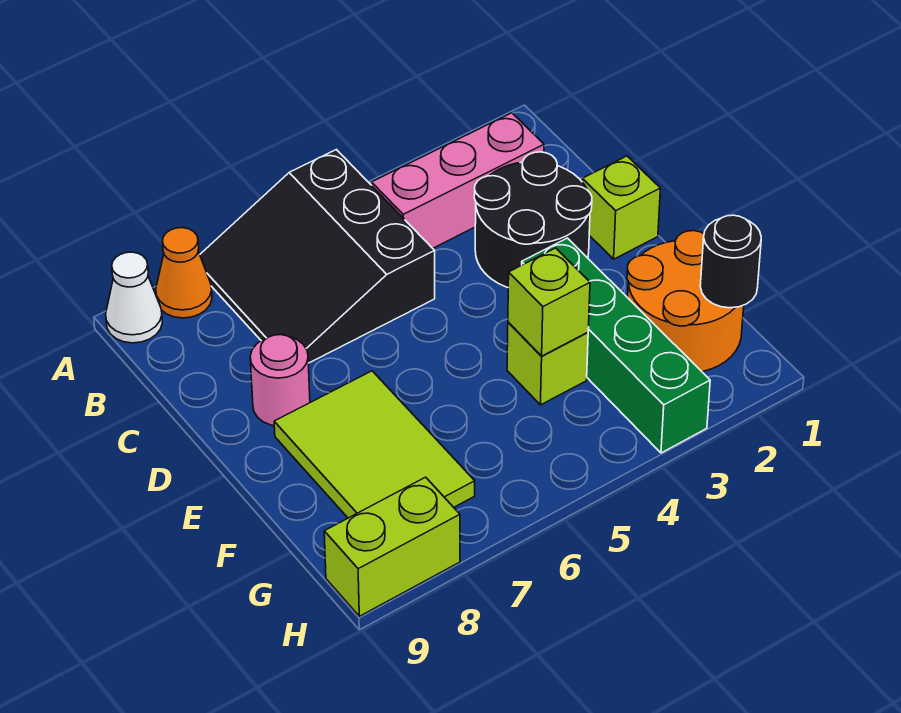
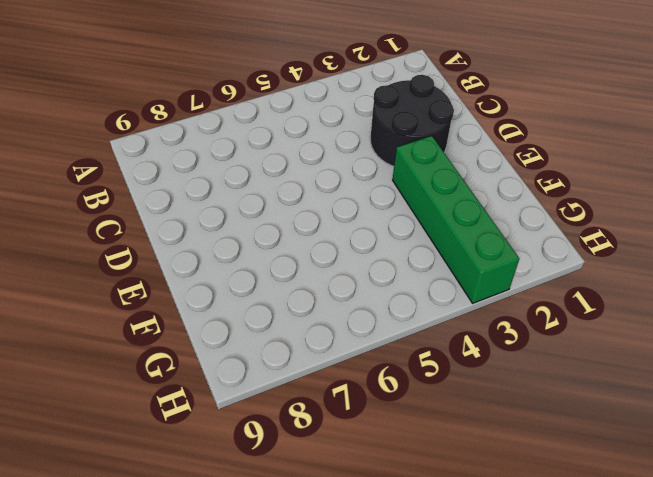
none -> black 3x3 slope [200,150,435,363]
none -> orange 1x1 cone [156,228,212,318]
none -> white 1x1 cone [106,252,162,343]

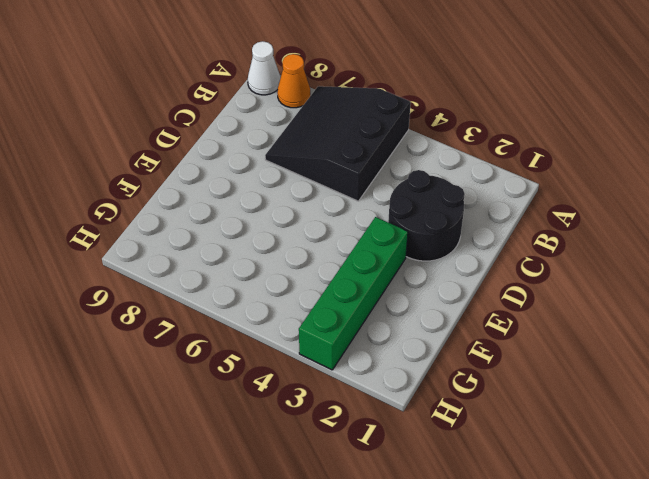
none -> pink 1x3 brick [372,113,544,248]
none -> lime 1x1 brick [582,156,660,259]
none -> pink 1x1 round brick [250,335,310,426]

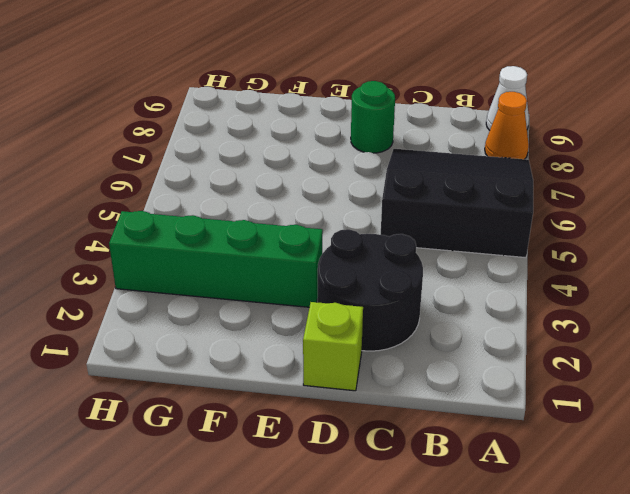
green 1x1 round brick [351,81,395,153] -> pink 1x1 round brick [250,335,310,426]
none -> pink 1x3 brick [372,113,544,248]
none -> lime 2x3 tile [274,371,475,518]
none -> orange 2x2 round brick [627,231,744,372]

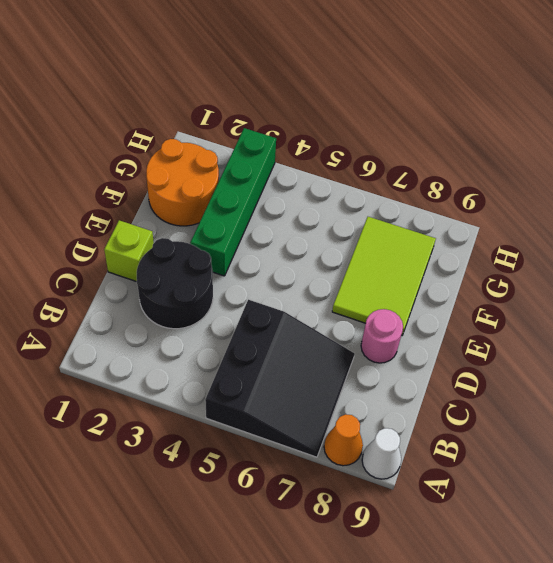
none -> pink 1x3 brick [372,113,544,248]
none -> lime 1x1 brick [507,322,588,405]
none -> lime 1x2 brick [324,477,460,616]

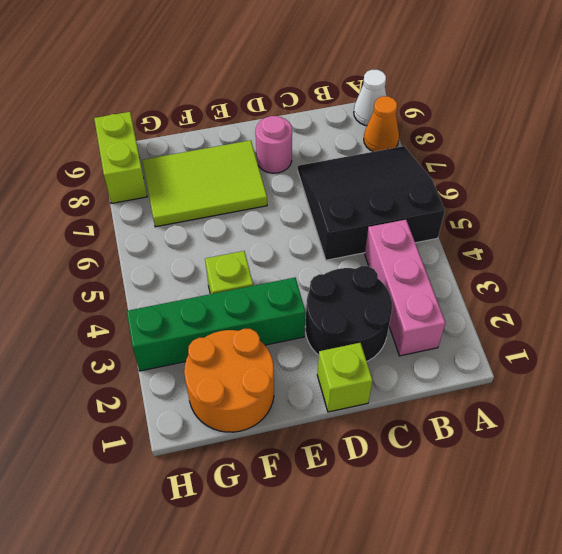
none -> lime 1x1 brick [508,248,590,356]
none -> black 1x1 round brick [700,215,761,308]

